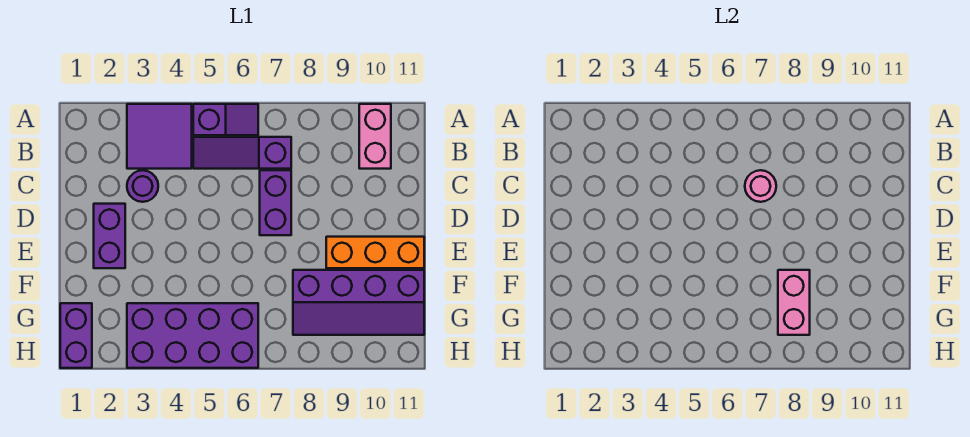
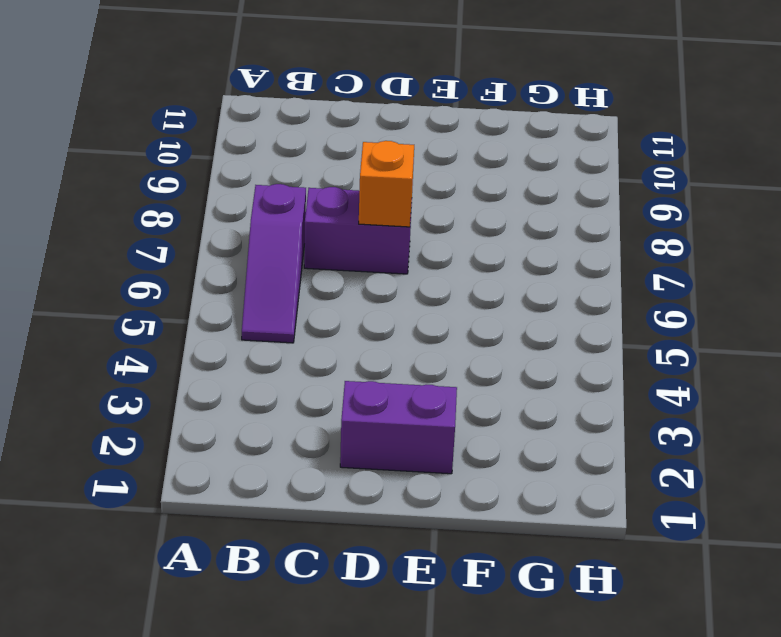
orange 1x1 brick [359,141,414,227] -> none
none -> purple 2x2 tile [127,104,192,169]
none -> purple 1x2 slope [193,104,258,135]
none -> pink 1x2 brick [359,104,391,169]

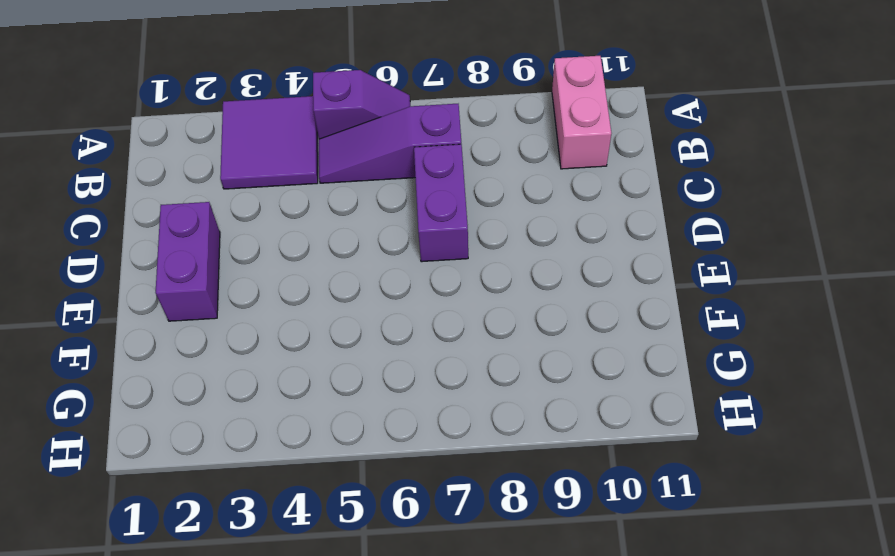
none -> purple 1x1 round brick [127,170,158,202]
none -> orange 1x3 brick [326,237,424,268]
none -> purple 2x4 slope [293,270,424,335]

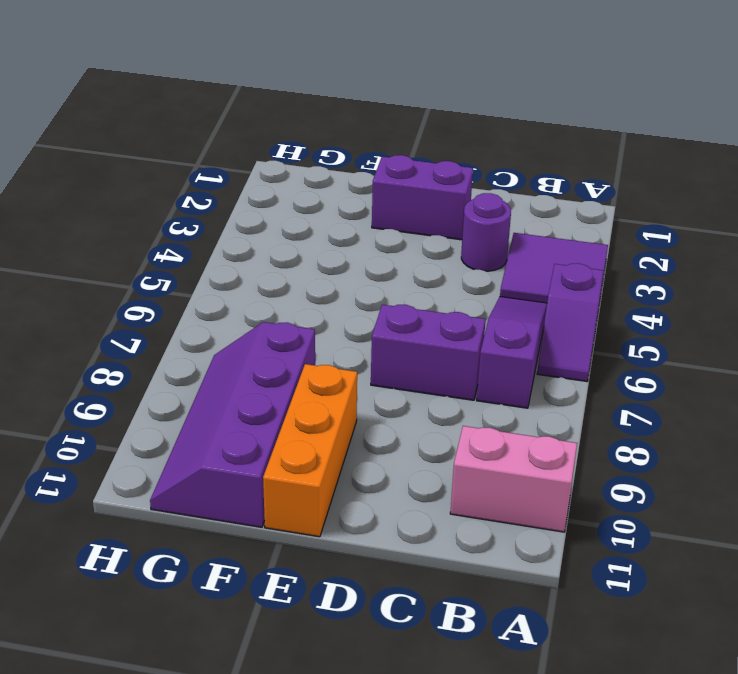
none -> purple 1x2 brick [60,303,92,368]
none -> purple 2x4 brick [127,303,258,368]
none -> pink 1x1 round brick [745,170,776,202]

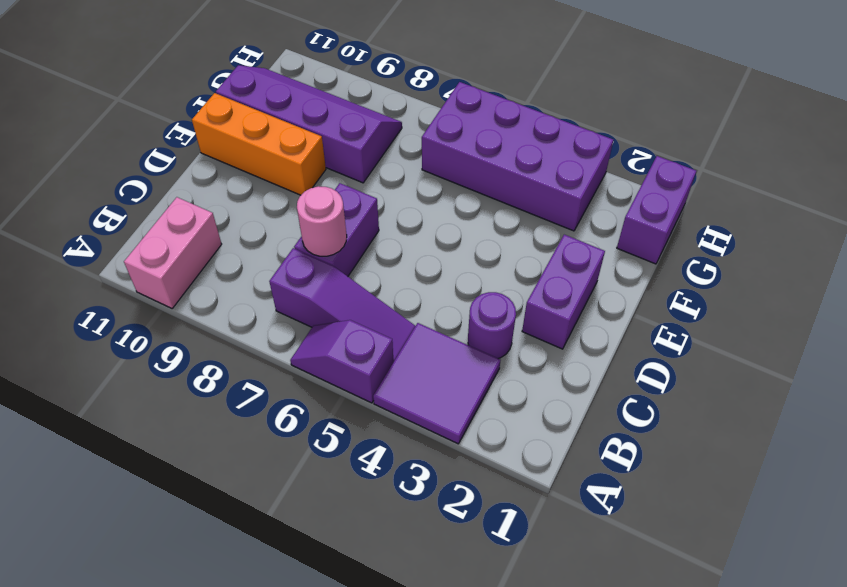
none -> pink 1x2 brick [778,270,810,335]

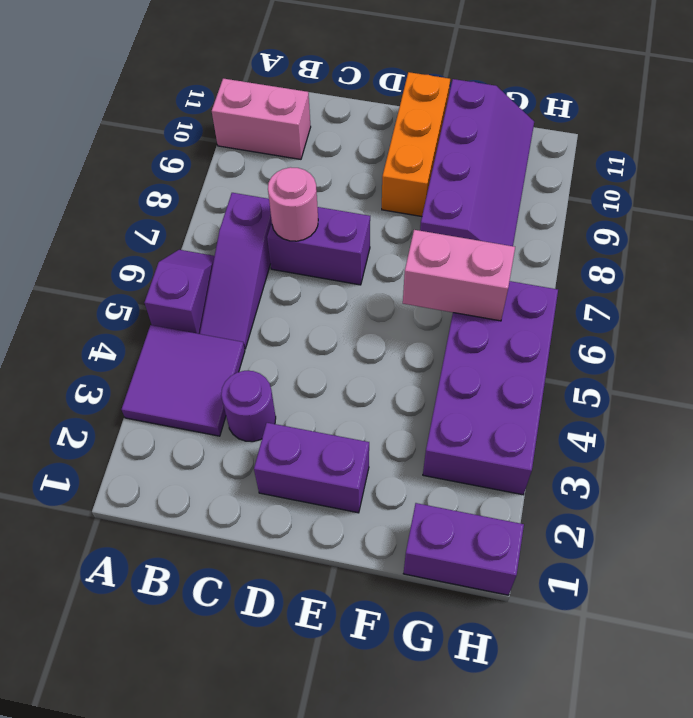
pink 1x2 brick [403,230,515,321] -> pink 1x2 brick moved to [778,270,810,335]

